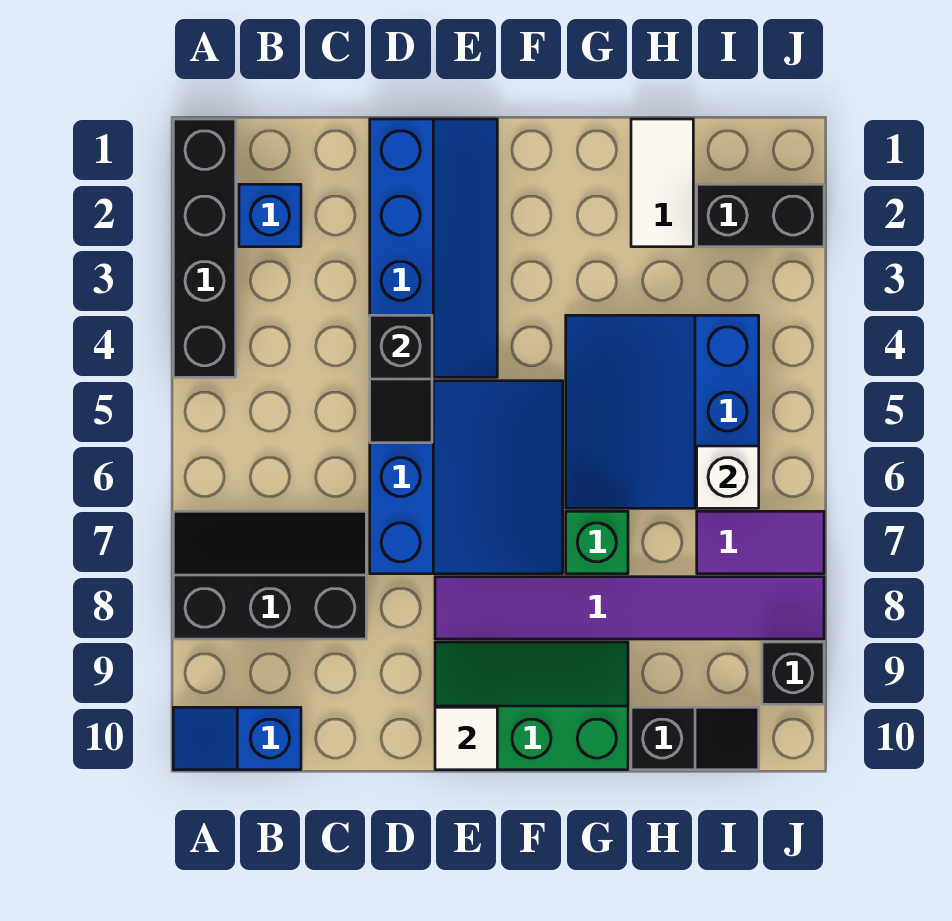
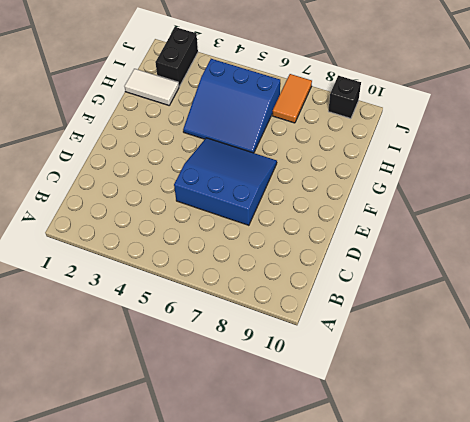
orange 1x2 tile [273,74,312,123] -> purple 1x2 tile [697,511,824,574]
none -> black 1x4 brick [173,119,236,377]
none -> black 2x3 slope [173,511,366,639]
none -> blue 1x2 slope [173,707,301,770]

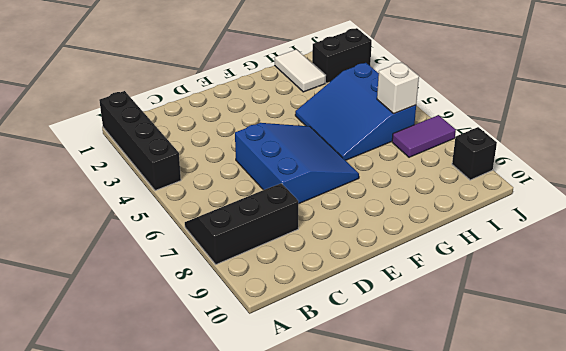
none -> blue 1x2 slope [173,707,301,770]
none -> blue 1x1 brick [239,184,301,247]
none -> blue 2x4 slope [370,119,497,377]

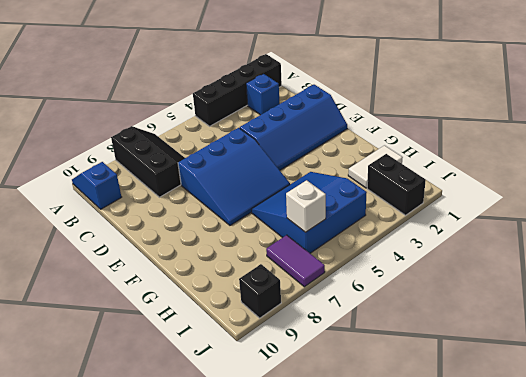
none -> purple 1x6 tile [435,577,824,639]
none -> green 2x3 slope [435,642,628,770]
none -> green 1x1 brick [566,511,628,574]

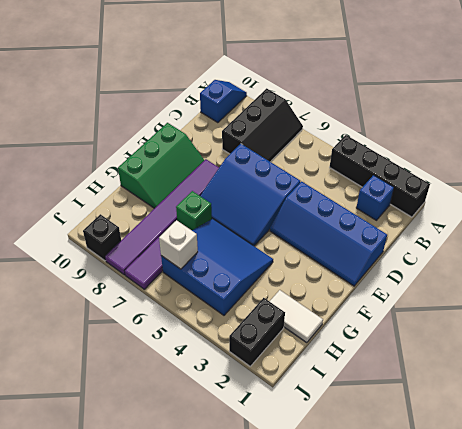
none -> black 1x2 slope [631,707,759,770]
none -> black 1x2 slope [370,315,432,443]
none -> white 1x1 tile [435,707,497,770]

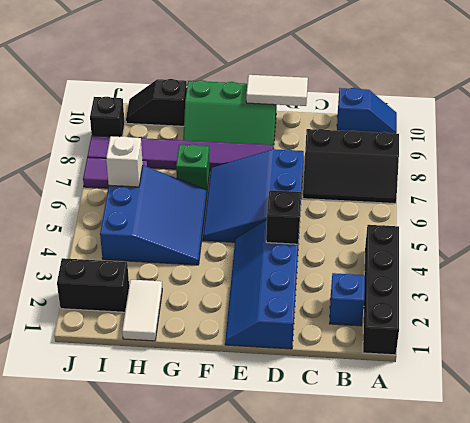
white 1x2 tile [246,75,308,106] -> white 1x1 tile [435,707,497,770]

